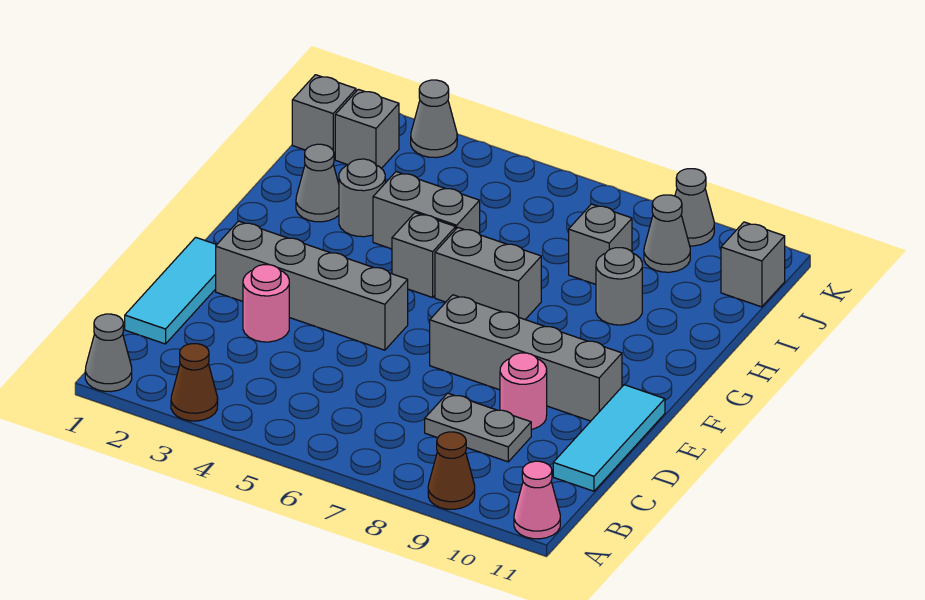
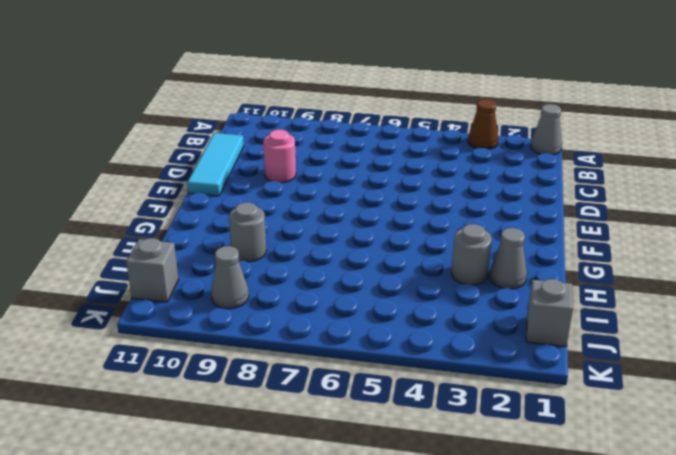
none -> brown 1x1 cone [428,432,475,509]
none -> pink 1x1 cone [514,461,560,539]
none -> cyan 1x3 tile [125,237,216,344]

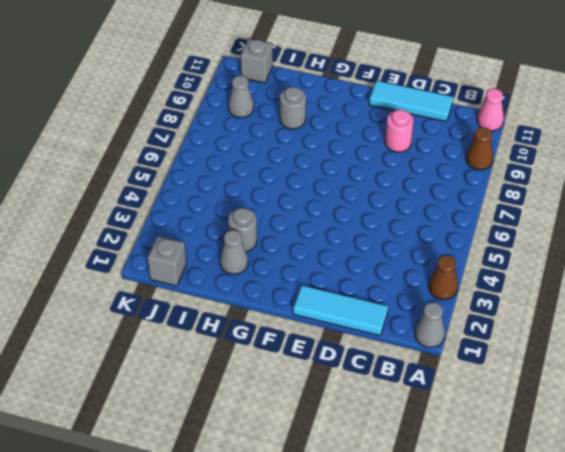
none -> grey 1x2 plate [425,393,531,462]
none -> pink 1x1 round brick [243,265,289,342]
none -> grey 1x4 brick [216,221,408,350]

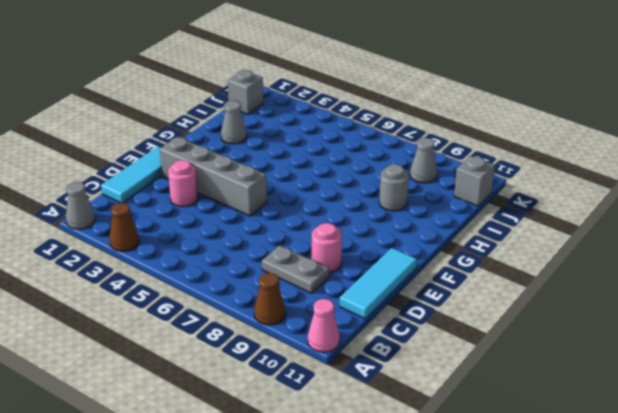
none -> grey 1x4 brick [430,295,622,421]
none -> grey 1x1 brick [392,213,456,297]
none -> grey 1x2 brick [435,228,541,319]

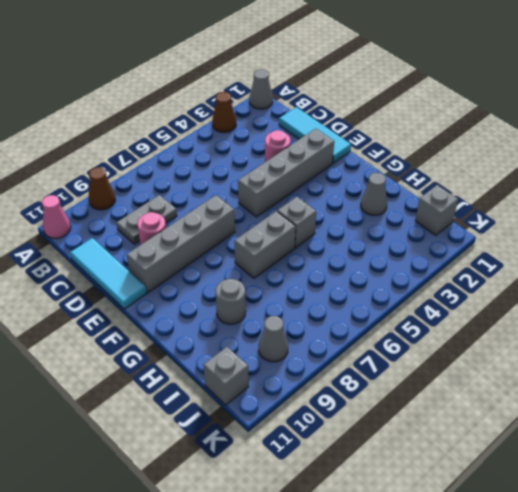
none -> grey 1x1 round brick [339,159,385,237]
none -> grey 1x2 brick [373,172,480,249]
none -> grey 1x1 brick [569,204,632,284]

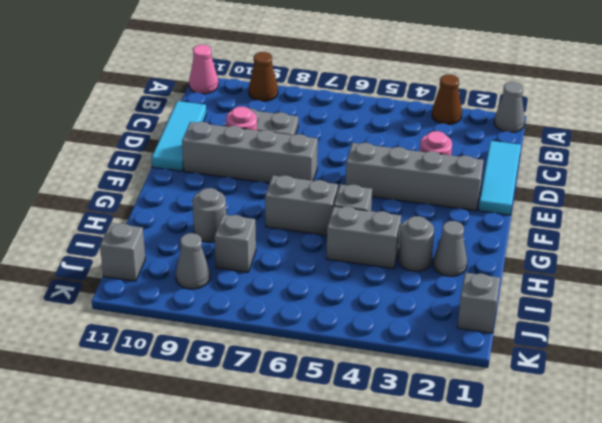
none -> grey 1x1 brick [335,89,399,169]
none -> grey 1x1 cone [411,80,457,158]
none -> grey 1x1 cone [675,169,714,246]

